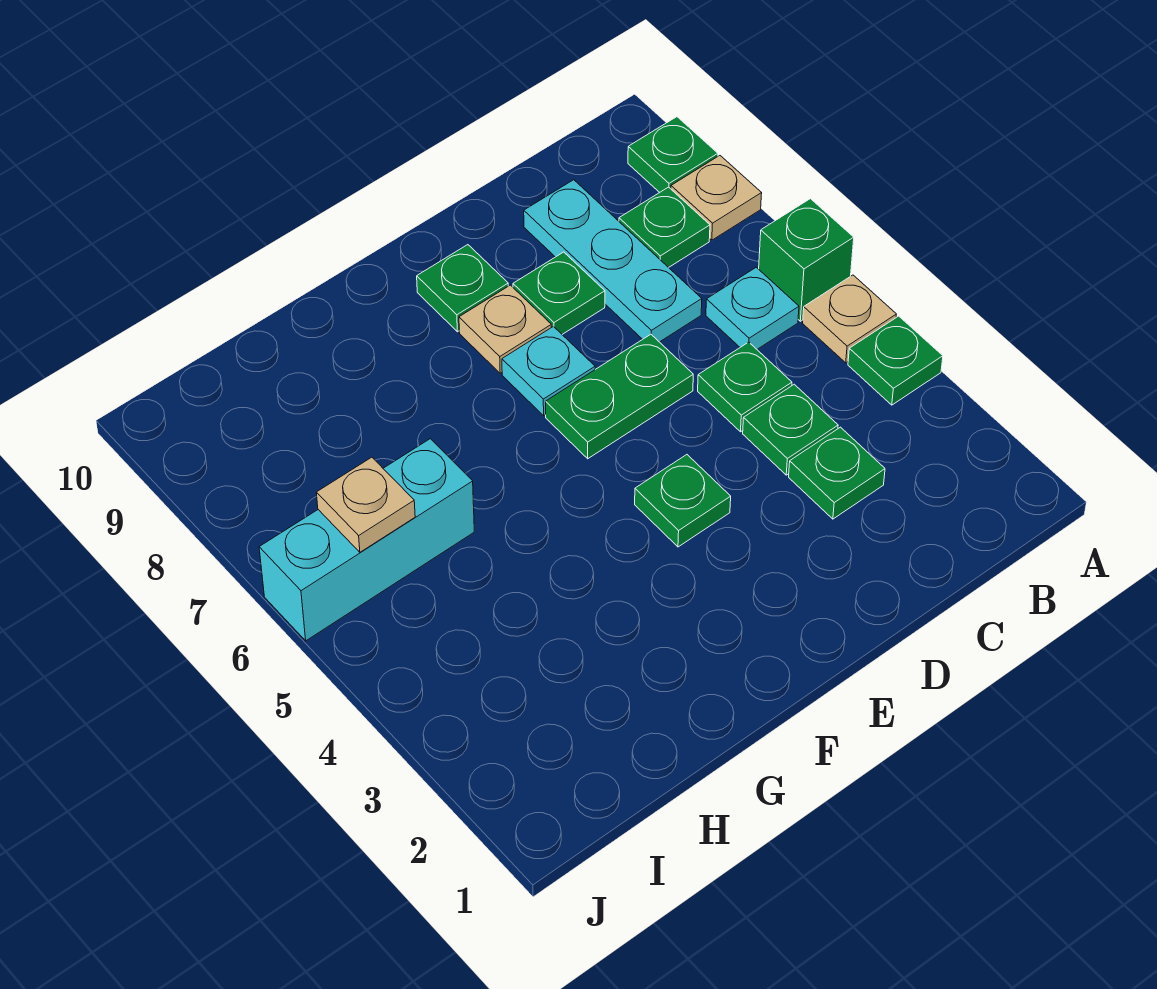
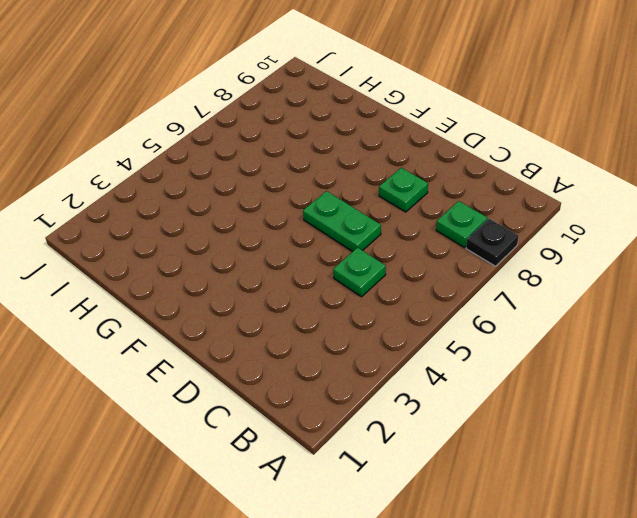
black 1x1 plate [466,219,519,266] -> tan 1x1 plate [671,156,762,240]
none -> green 1x1 plate [848,316,943,405]
none -> tan 1x1 plate [803,275,896,363]
none -> green 1x1 brick [759,199,854,321]

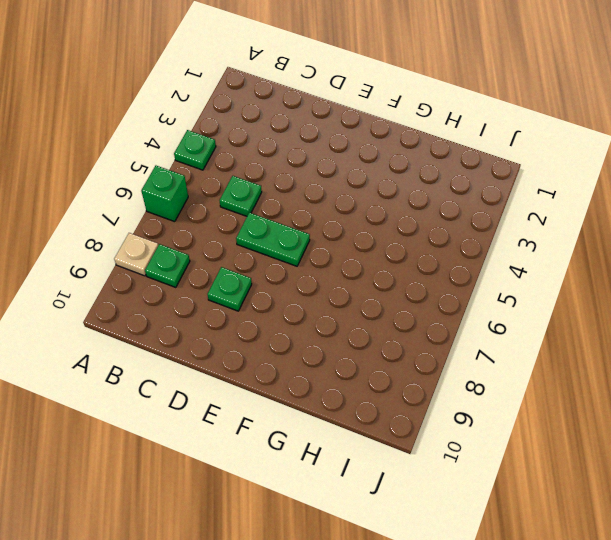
none -> tan 1x1 plate [803,275,896,363]
none -> green 1x1 plate [628,117,718,192]
none -> cyan 1x1 plate [706,267,799,349]

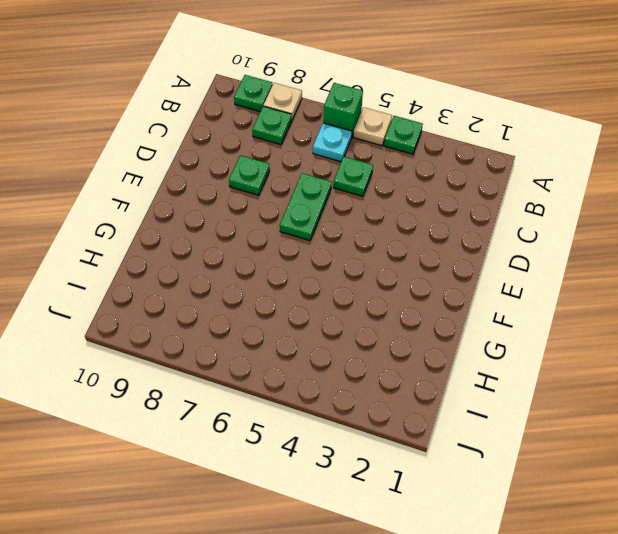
none -> green 1x1 plate [789,427,885,519]
none -> green 1x1 plate [743,384,838,475]
none -> cyan 1x3 plate [524,180,702,342]

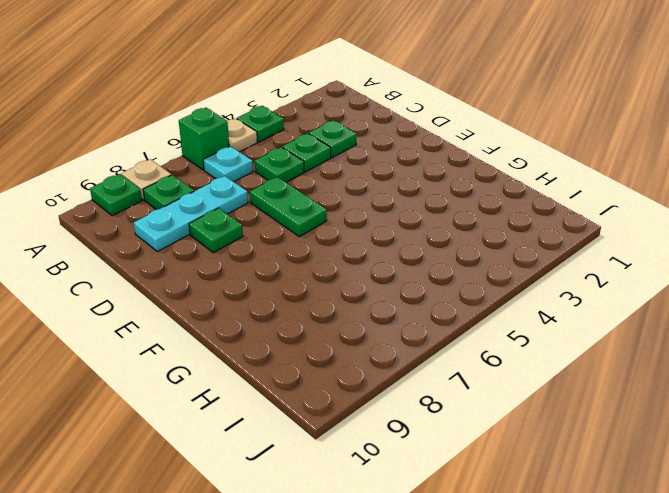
none -> green 1x1 plate [635,455,731,547]
none -> cyan 1x1 plate [502,327,595,415]
none -> tan 1x1 plate [459,285,551,373]

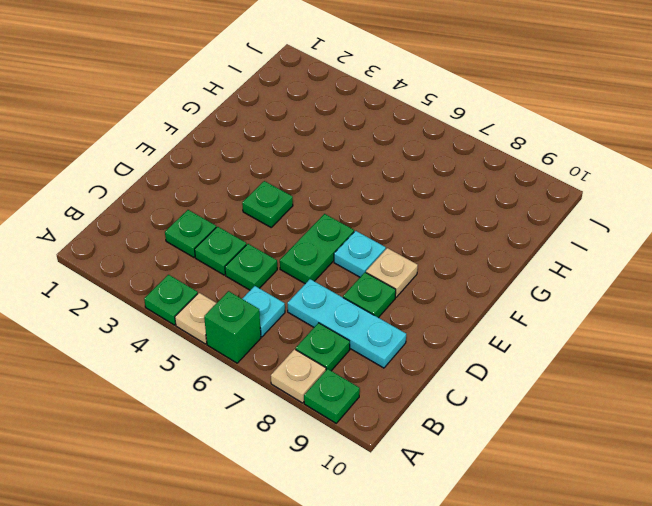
none -> green 1x1 plate [417,245,508,332]
none -> cyan 1x3 brick [259,439,474,641]
none -> tan 1x1 plate [316,457,415,552]

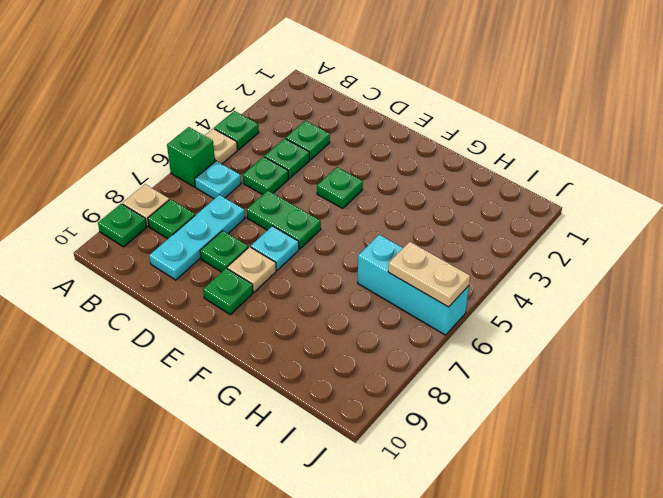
tan 1x2 plate [388,242,470,307] -> tan 1x1 plate [316,457,415,552]

